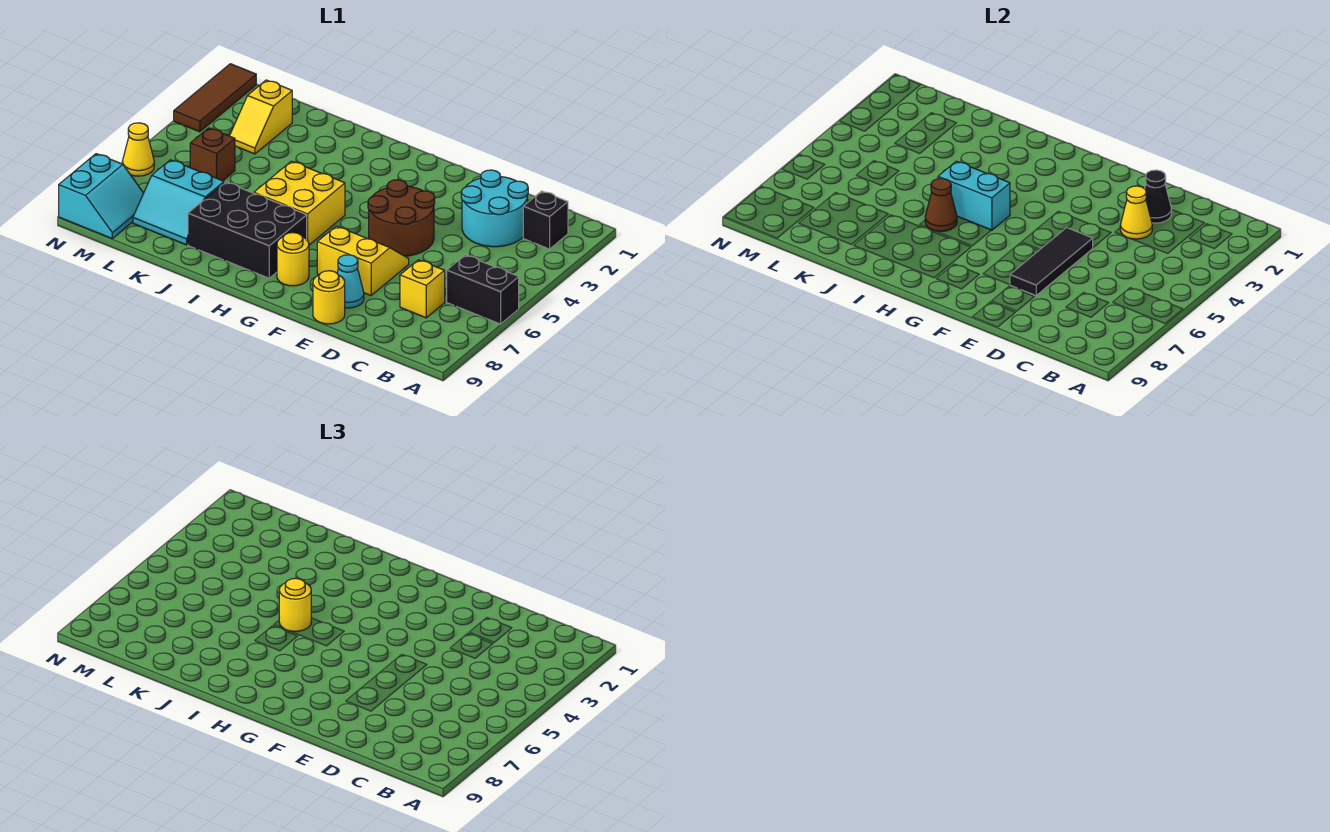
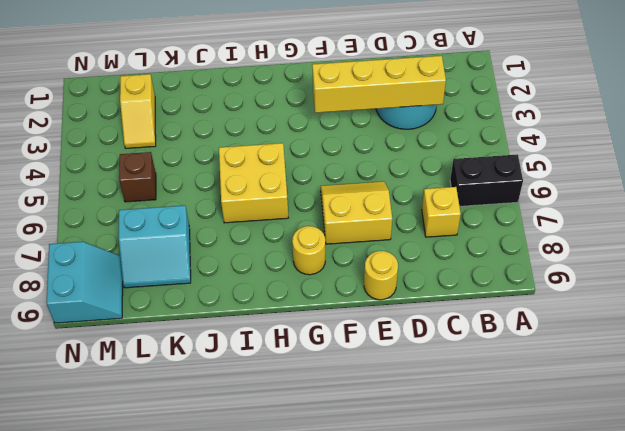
yellow 1x4 brick [312,56,446,113] -> yellow 1x1 cone [1120,186,1152,239]
none -> black 1x1 brick [523,191,568,249]
none -> brown 2x2 round brick [368,180,435,256]
none -> cyan 1x1 cone [337,255,364,308]

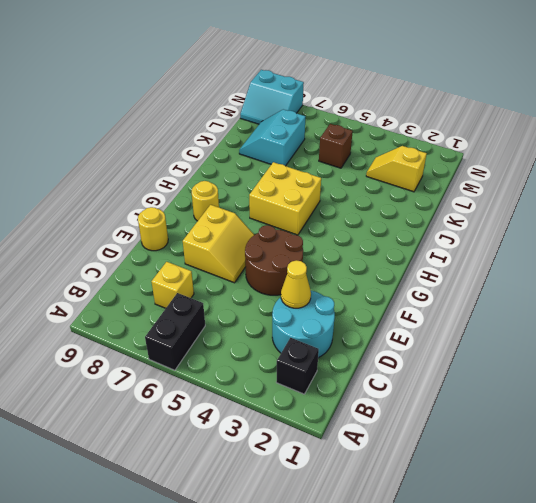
none -> cyan 1x1 cone [337,255,364,308]
none -> black 2x3 brick [188,182,307,278]
none -> brown 1x3 tile [174,64,256,132]

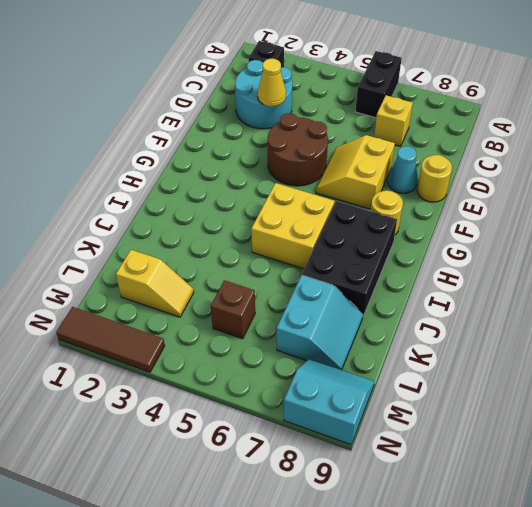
none -> yellow 1x1 cone [122,123,154,176]
none -> black 1x1 cone [1145,170,1172,223]
none -> black 1x3 tile [1010,228,1093,295]

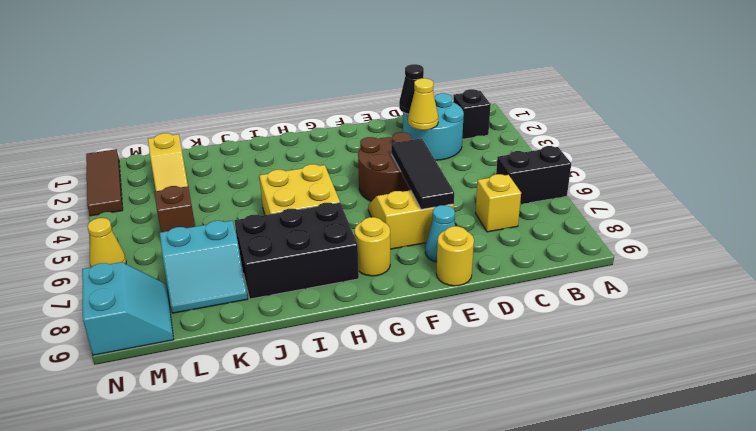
none -> cyan 1x2 brick [938,161,1010,230]
none -> brown 1x1 cone [925,178,957,231]
none -> yellow 1x1 round brick [279,578,311,631]

